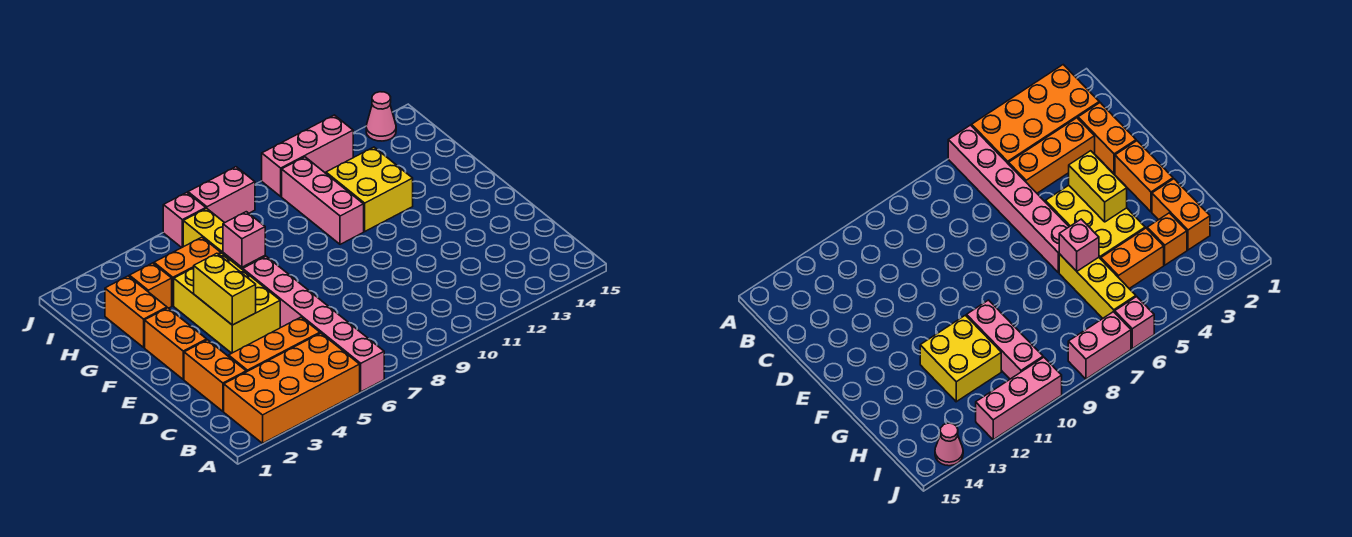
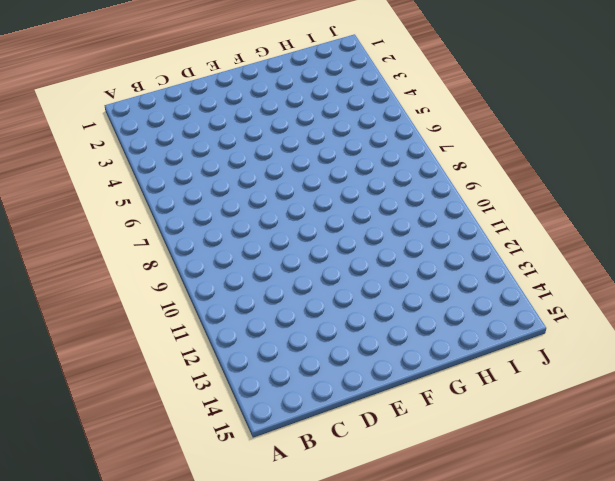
none -> orange 2x4 brick [224,333,360,443]
none -> pink 1x6 brick [243,256,384,392]
none -> orange 1x2 brick [184,340,246,411]

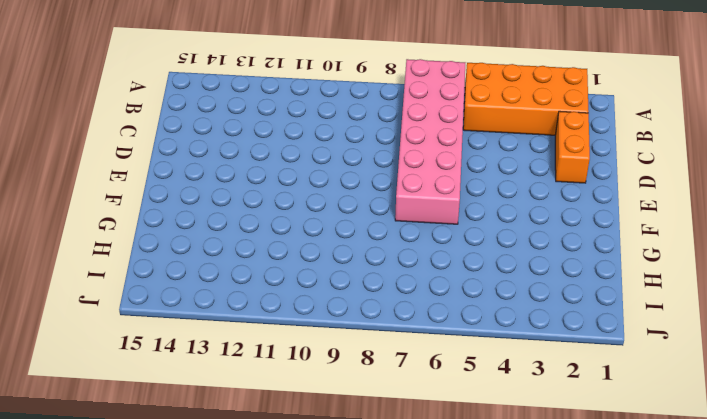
pink 2x6 brick [395,59,465,224] -> pink 1x6 brick [243,256,384,392]
none -> orange 1x3 brick [229,317,320,372]
none -> orange 1x2 brick [145,308,207,379]
none -> yellow 2x3 brick [174,253,280,353]

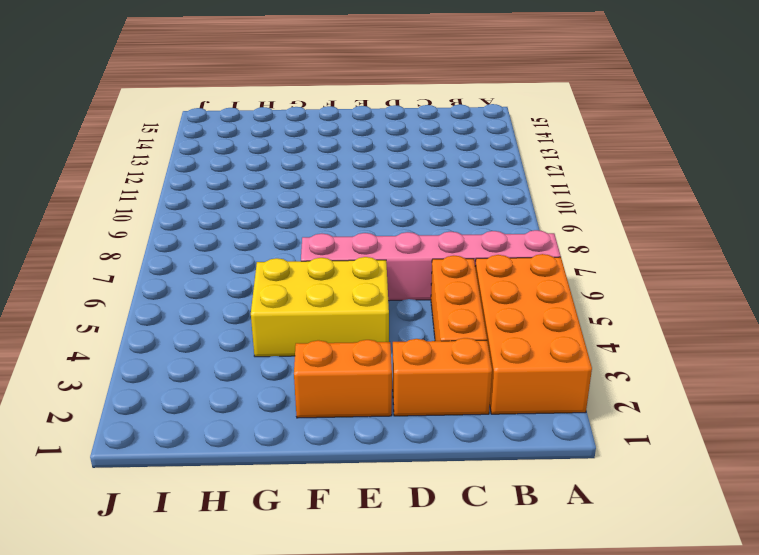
none -> orange 1x2 brick [105,276,167,347]
none -> yellow 1x3 brick [183,208,265,270]
none -> pink 1x3 brick [282,157,364,244]

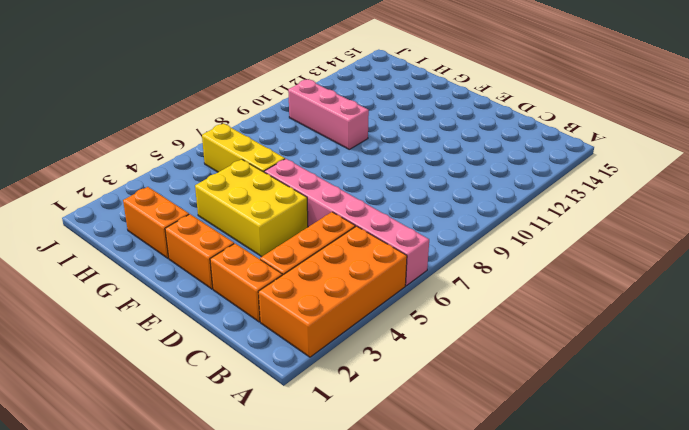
none -> yellow 2x2 brick [326,147,413,231]
none -> orange 1x1 brick [129,263,172,308]
none -> orange 1x2 brick [154,237,221,306]

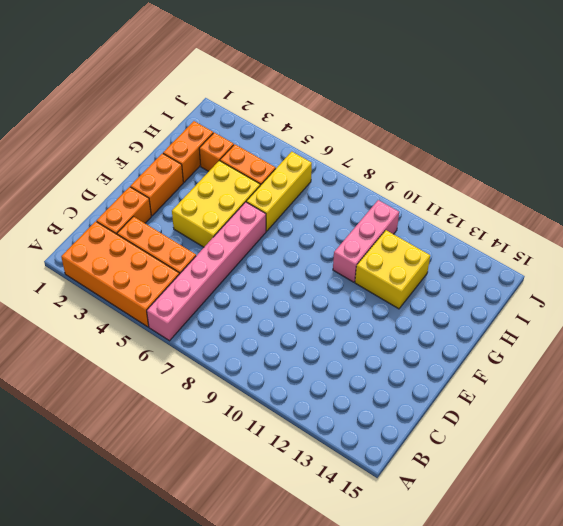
none -> pink 1x1 brick [163,193,206,248]
none -> pink 1x2 brick [188,167,255,223]
none -> pink 1x3 brick [262,115,353,196]

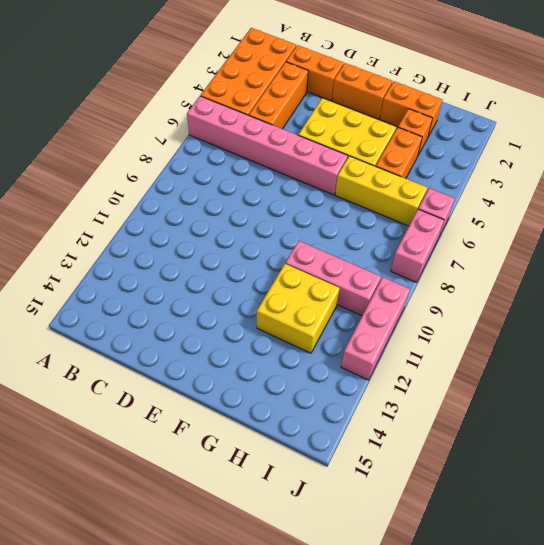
none -> pink 1x1 cone [366,92,396,141]
none -> yellow 1x2 brick [194,253,256,325]
none -> pink 1x1 brick [223,212,265,267]

